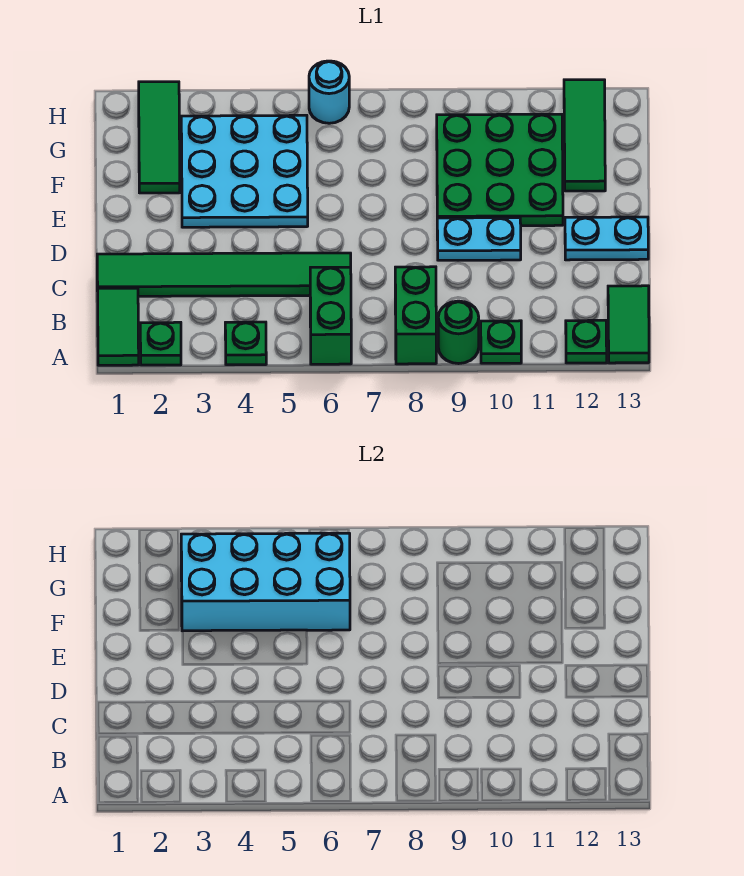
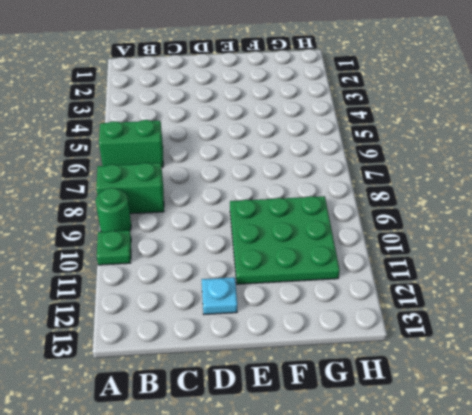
cyan 1x1 plate [202,277,237,314] -> cyan 1x2 plate [565,217,648,260]
none -> green 1x2 tile [98,288,139,365]
none -> green 1x1 plate [140,322,181,365]
none -> green 1x1 plate [225,322,266,365]

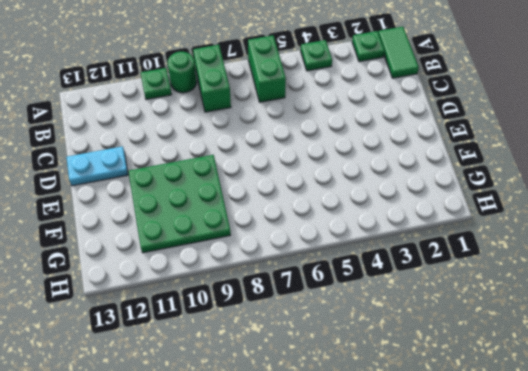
none -> green 1x1 plate [566,320,607,363]
none -> green 1x2 tile [608,286,649,363]
none -> green 1x6 tile [97,253,351,296]

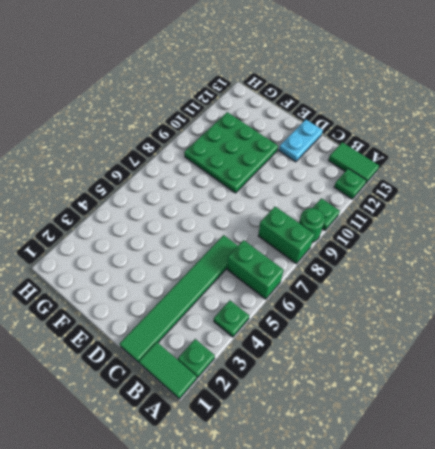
none -> cyan 1x2 plate [437,218,521,260]
none -> cyan 3x3 plate [181,115,308,227]
none -> green 1x3 tile [139,82,180,193]

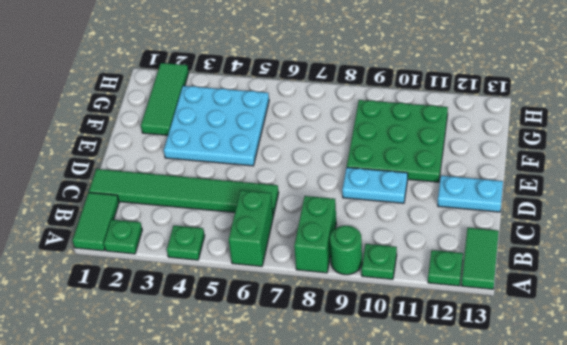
none -> green 1x3 tile [564,80,605,191]
none -> cyan 1x1 round brick [309,61,349,123]
none -> cyan 2x4 brick [181,533,350,631]

